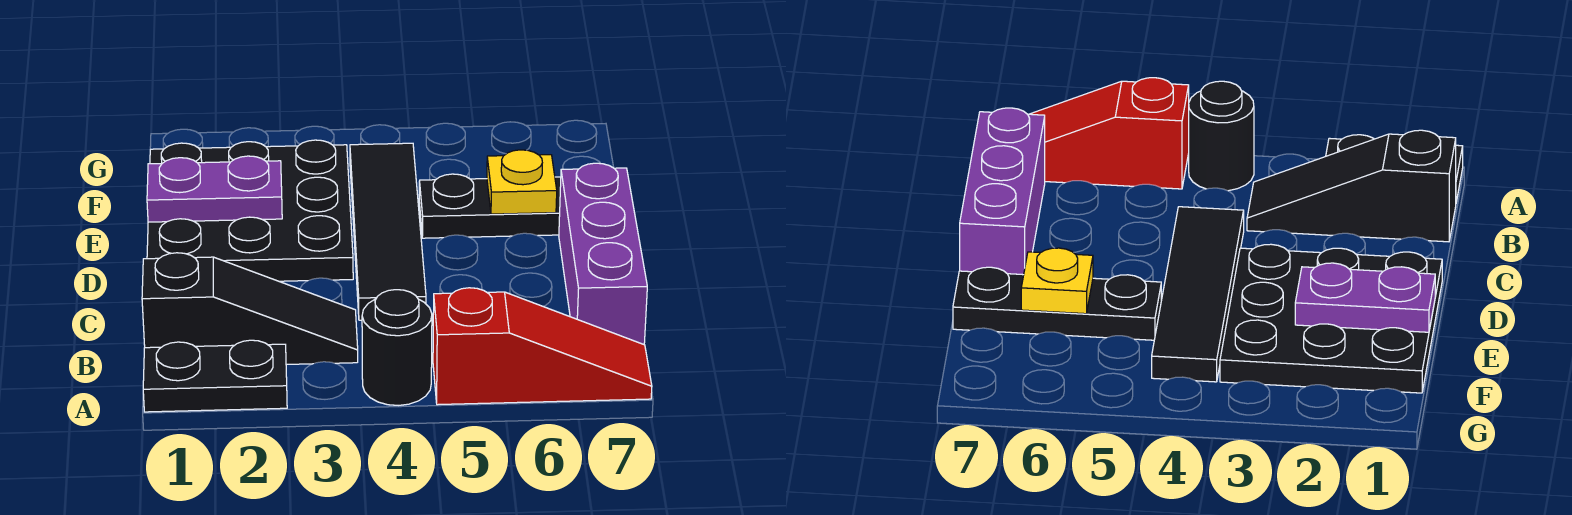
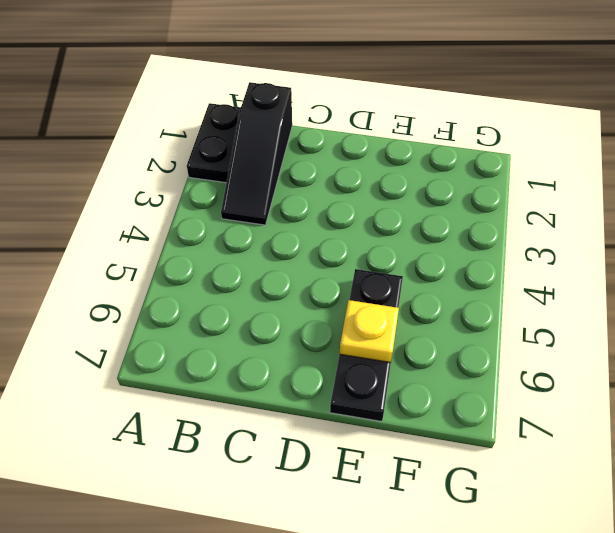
none -> black 1x1 round brick [362,290,432,405]
none -> red 1x3 slope [433,288,652,405]

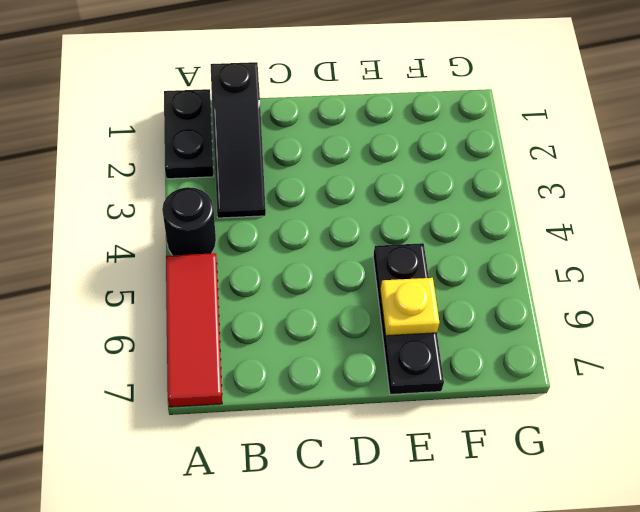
red 1x3 tile [166,253,222,407] -> red 1x3 slope [433,288,652,405]
none -> purple 1x3 brick [559,163,647,344]
none -> black 1x4 tile [350,143,426,320]

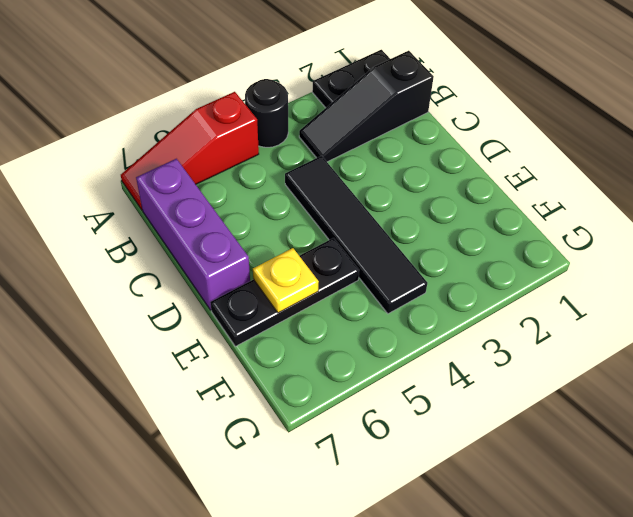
none -> black 3x3 plate [147,140,353,281]
none -> purple 1x2 plate [147,156,282,222]

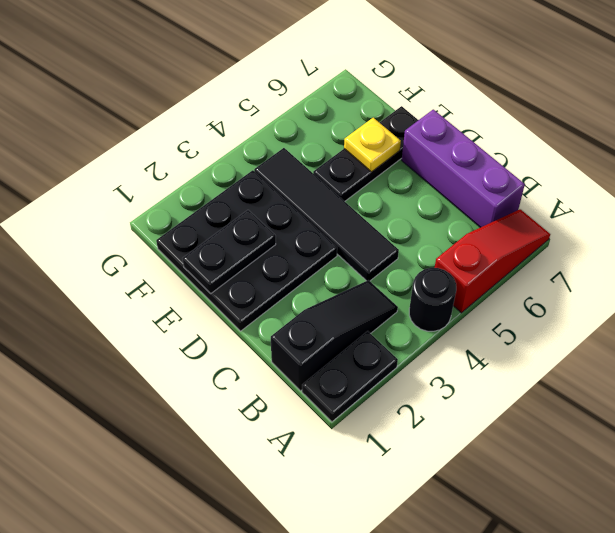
black 1x2 plate [182,210,276,294] -> purple 1x2 plate [147,156,282,222]

